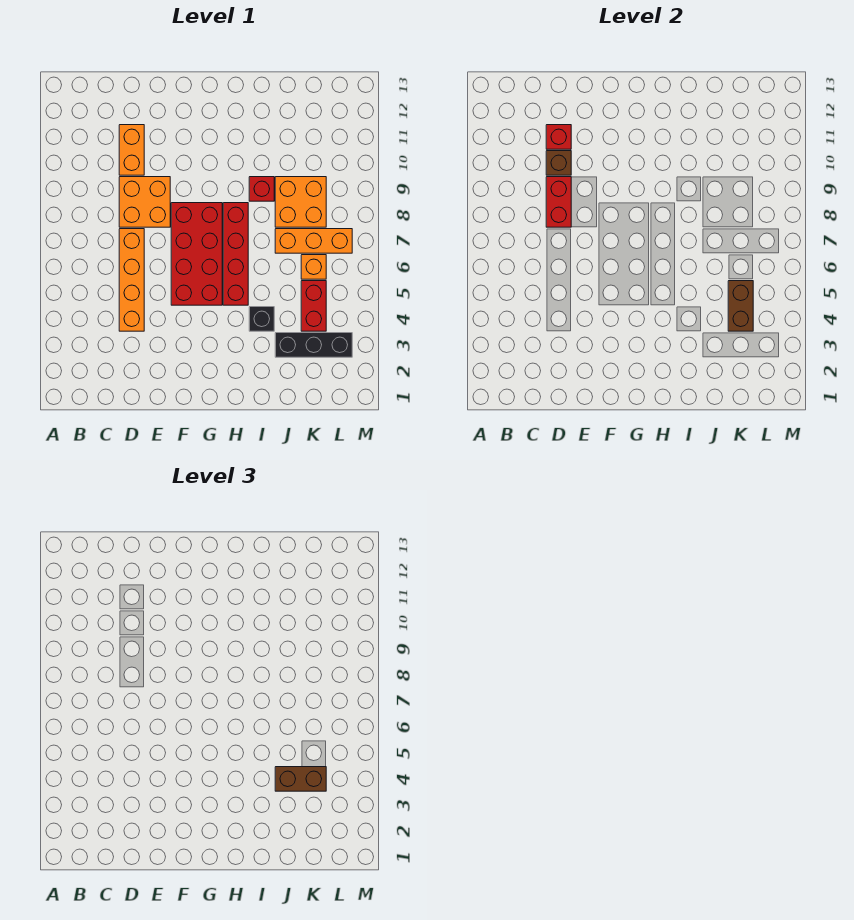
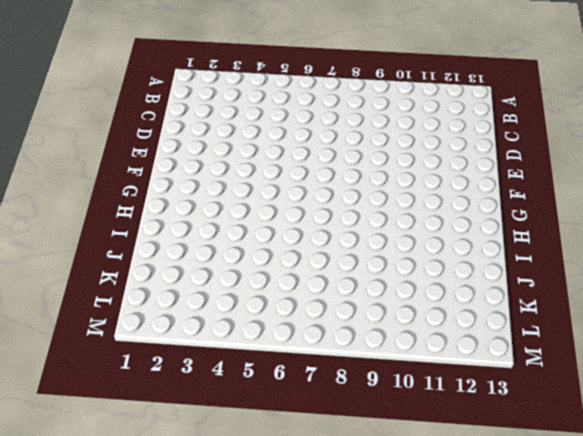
none -> orange 1x4 brick [119,229,144,331]
none -> orange 2x2 brick [119,177,170,227]
none -> orange 1x2 brick [119,125,144,175]

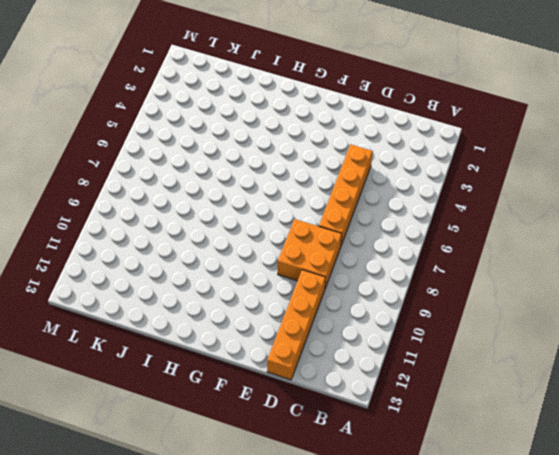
orange 1x4 brick [267,270,326,380] -> orange 1x2 brick [119,125,144,175]
none -> red 2x4 brick [171,203,222,305]
none -> red 1x4 brick [223,203,248,305]
none -> black 1x1 brick [249,307,274,331]

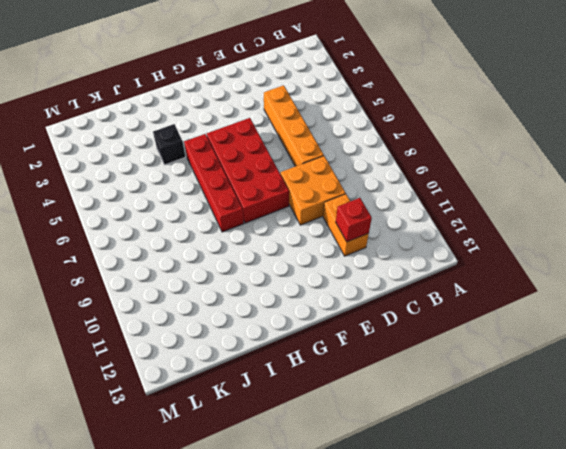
none -> red 1x1 brick [249,177,274,201]
none -> black 1x3 brick [275,333,352,357]
none -> orange 1x3 brick [275,229,352,253]

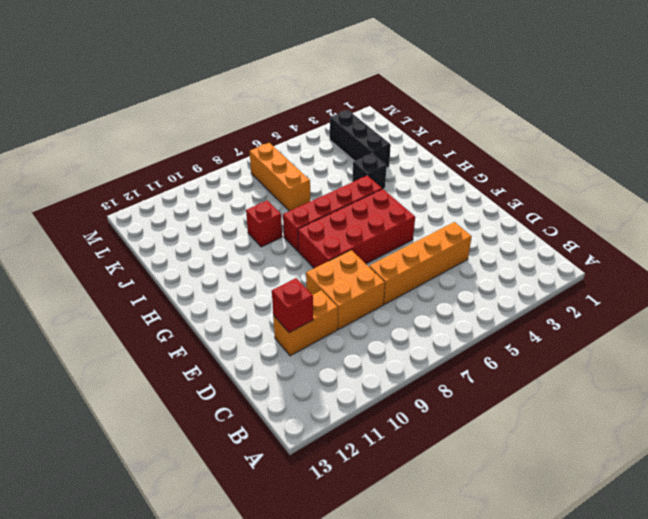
none -> orange 2x2 brick [275,177,326,227]
none -> red 1x2 brick [301,281,326,331]
none -> orange 1x1 brick [301,255,326,279]

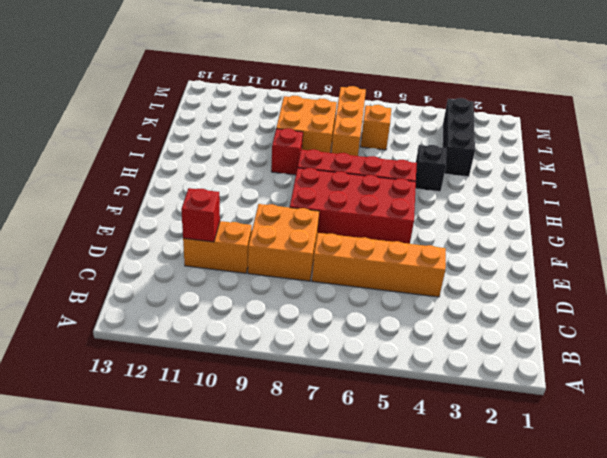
none -> red 1x2 brick [301,281,326,331]
none -> red 1x2 brick [546,177,571,227]
none -> brown 1x1 brick [546,151,571,175]

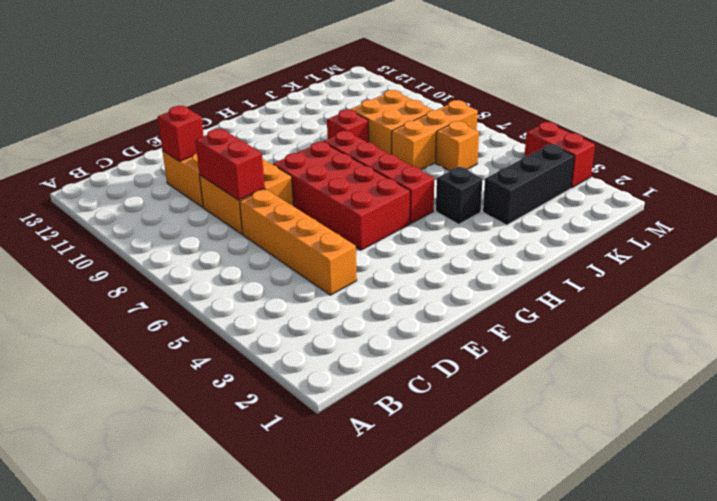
red 1x2 brick [524,122,595,188] -> red 1x2 brick moved to [301,281,326,331]
none -> brown 1x1 brick [546,151,571,175]
none -> brown 1x2 brick [728,281,753,331]
none -> brown 1x2 brick [275,767,326,791]

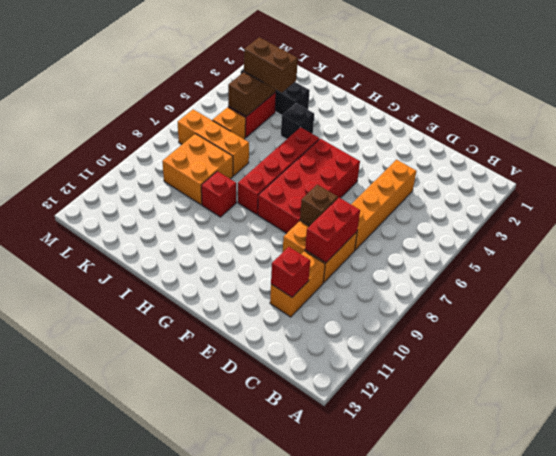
brown 1x1 brick [300,185,338,226] -> brown 1x1 brick moved to [546,151,571,175]

